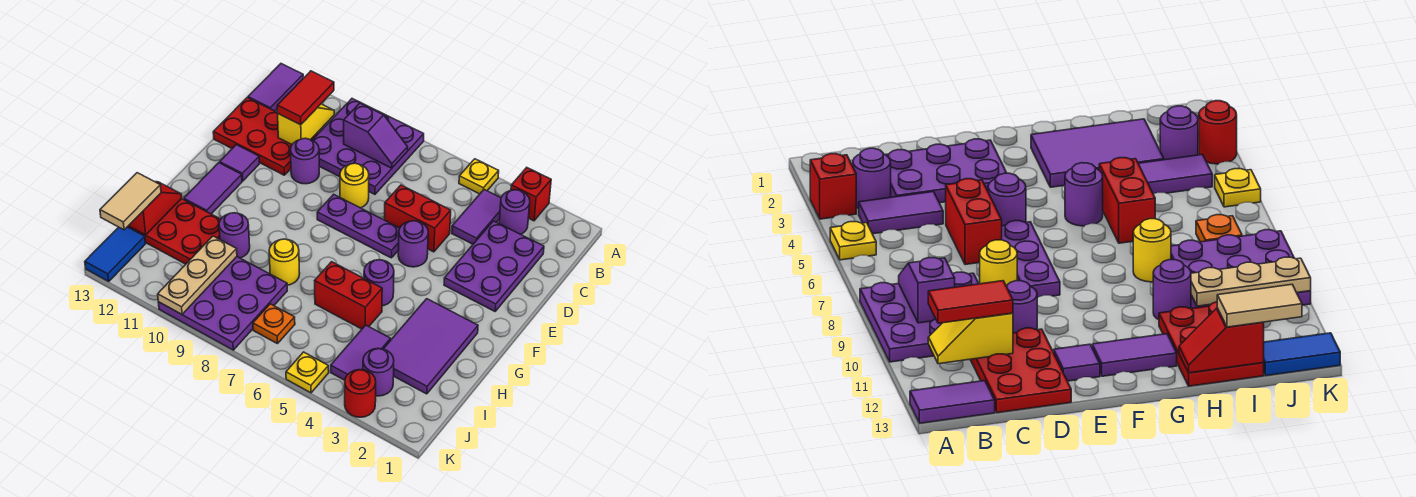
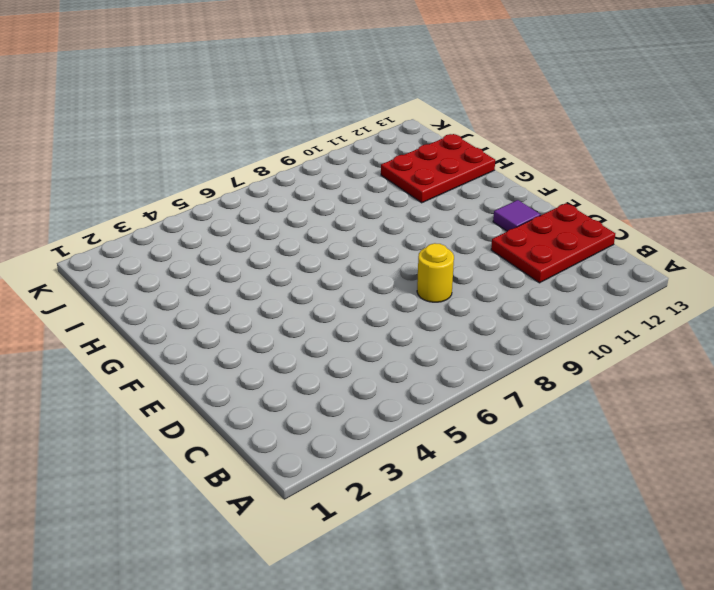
none -> red 1x1 brick [511,168,551,221]
none -> yellow 1x1 plate [459,159,499,194]
none -> purple 3x3 plate [312,99,424,194]
none -> purple 1x2 tile [248,64,303,111]

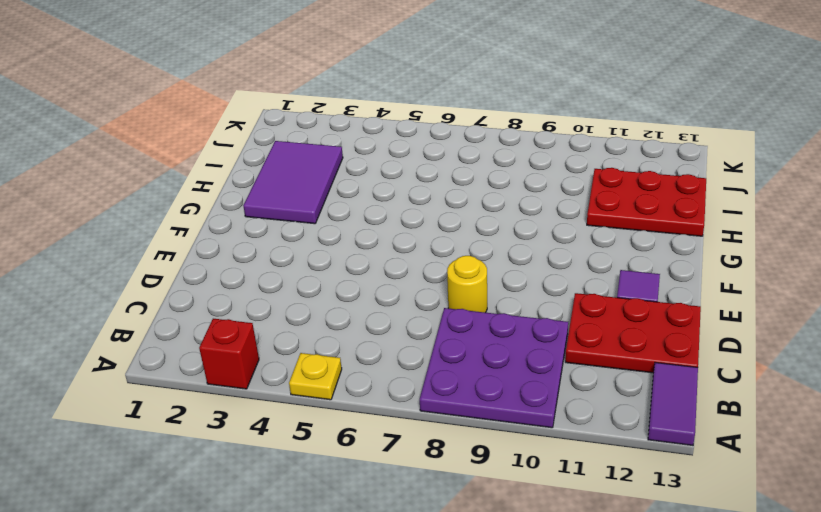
none -> purple 1x1 round brick [499,190,530,234]
none -> purple 1x2 tile [452,190,501,244]
none -> purple 2x3 plate [444,221,544,311]
none -> red 1x2 brick [384,185,451,252]

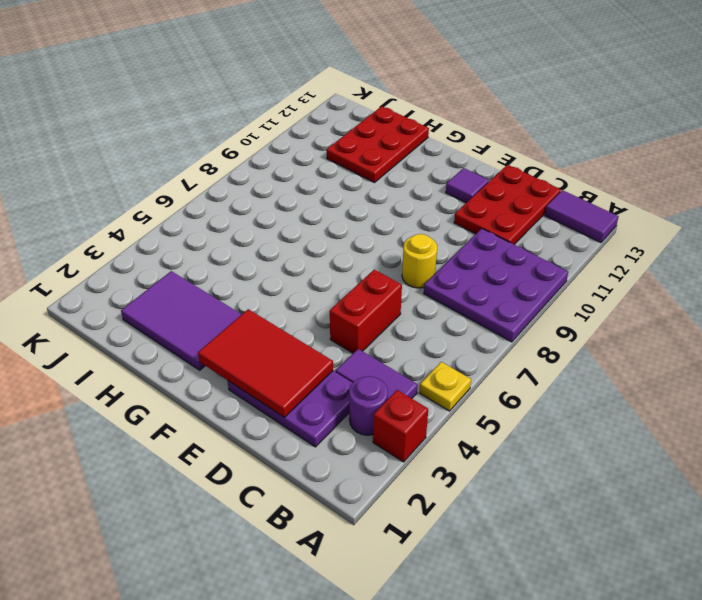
red 2x3 tile [198,309,333,417] -> none
none -> purple 1x1 round brick [291,138,319,184]
none -> purple 1x1 round brick [398,221,428,267]
none -> purple 1x3 plate [317,194,400,258]
none -> purple 1x2 tile [184,163,242,214]

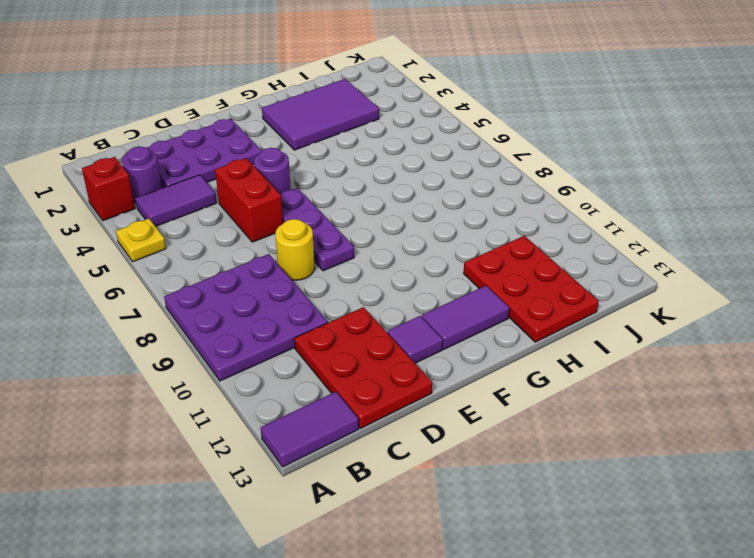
none -> purple 1x1 round brick [291,138,319,184]
none -> purple 1x1 round brick [364,259,394,306]
none -> red 1x2 brick [315,262,382,329]
none -> yellow 1x1 round brick [269,239,300,285]

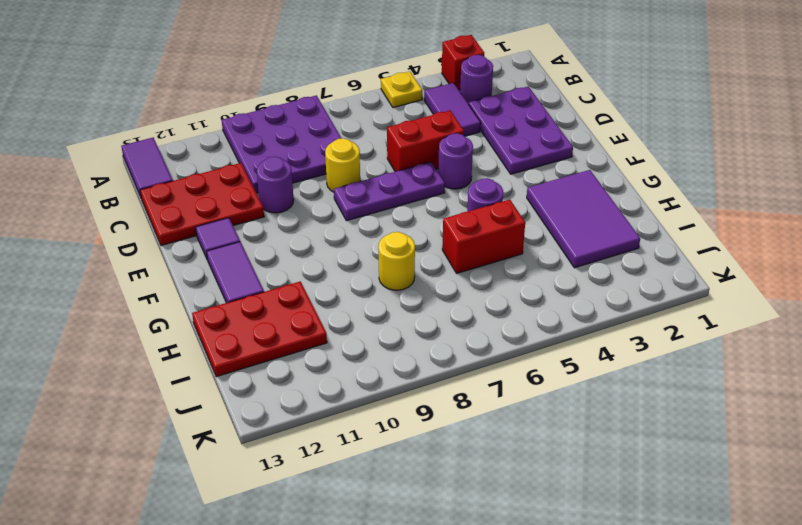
none -> purple 1x1 round brick [219,213,250,258]
none -> purple 1x2 tile [331,325,391,380]
none -> purple 3x3 plate [158,257,287,350]
none -> purple 1x1 round brick [363,348,394,396]

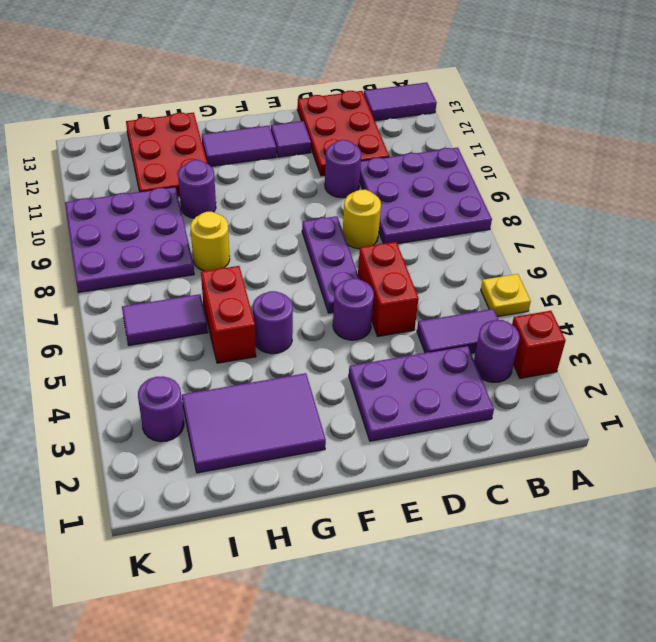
purple 1x2 tile [122,294,208,346] -> purple 1x2 tile moved to [331,325,391,380]
none -> orange 1x1 plate [253,304,295,344]
none -> blue 1x2 tile [85,227,146,281]
none -> red 1x1 round brick [345,370,376,417]
none -> yellow 1x1 plate [286,352,329,393]

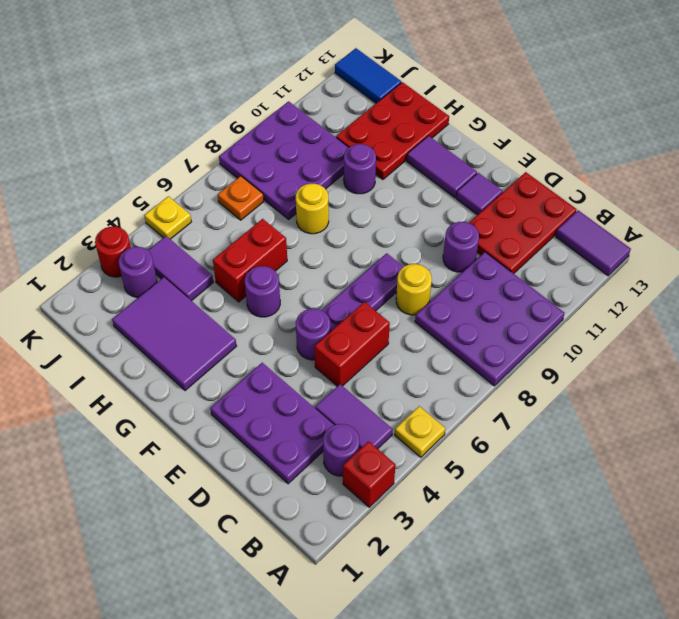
none -> purple 1x2 slope [344,103,408,168]
none -> yellow 1x2 slope [278,104,334,144]
none -> red 1x2 slope [129,182,182,235]
none -> tan 1x3 plate [158,236,237,314]

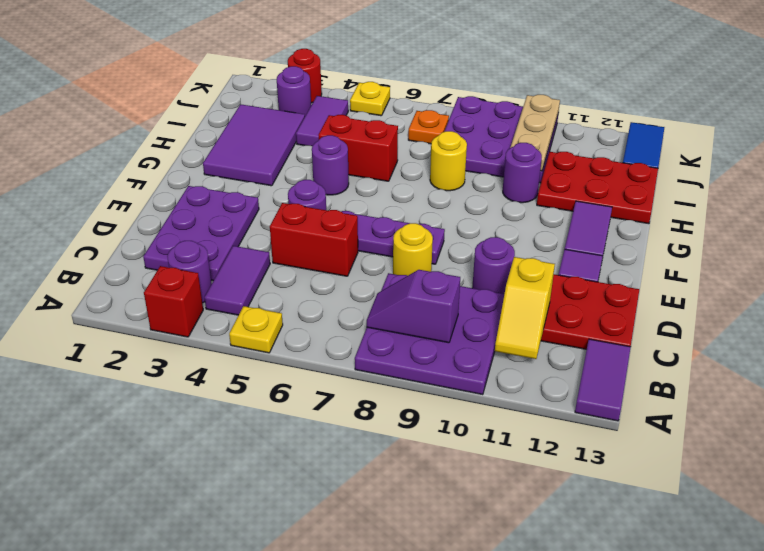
none -> red 1x2 slope [129,182,182,235]
none -> red 1x2 tile [277,71,334,125]
none -> tan 1x2 tile [100,173,161,230]

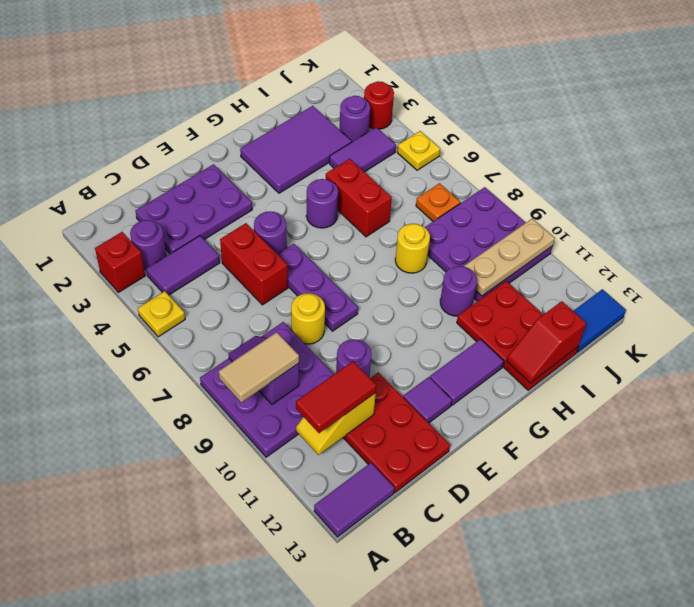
tan 1x2 tile [219,332,299,403] -> tan 1x2 tile moved to [100,173,161,230]

